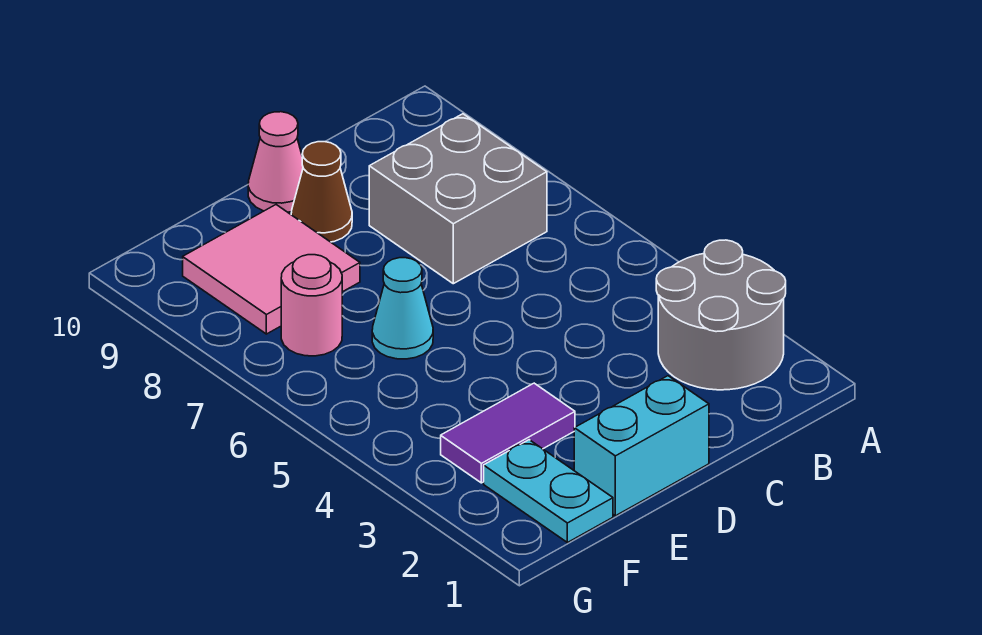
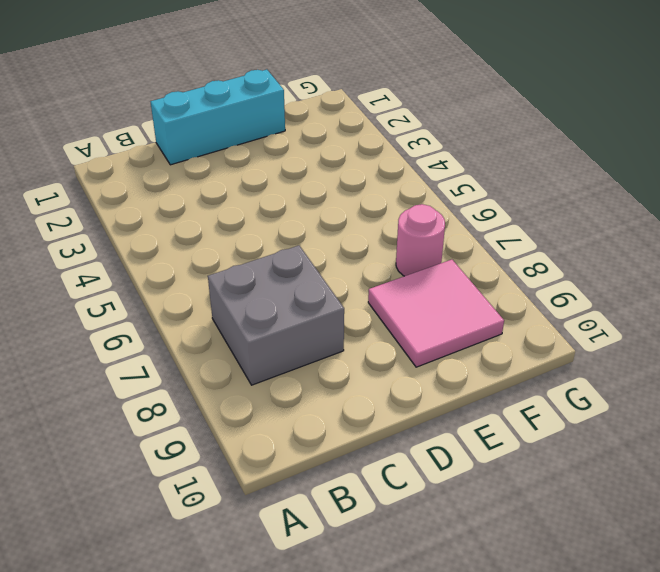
cyan 1x3 brick [151,70,285,165] -> cyan 1x2 brick [574,376,709,516]
none -> grey 2x2 round brick [656,240,786,390]
none -> brown 1x1 cone [291,142,352,242]

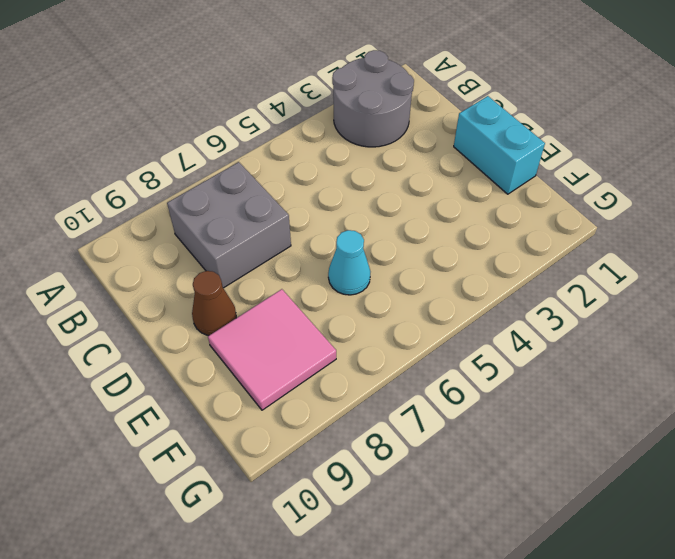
none -> pink 1x1 cone [248,112,303,212]
none -> purple 1x2 tile [441,383,575,483]

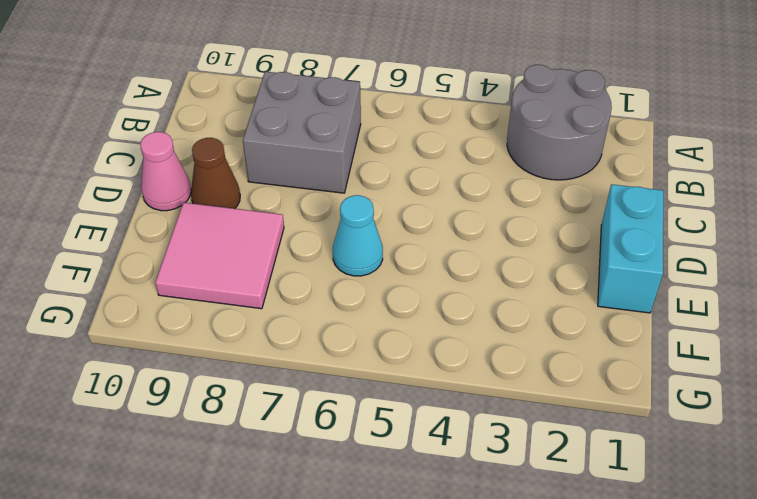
none -> purple 1x2 tile [441,383,575,483]
none -> cyan 1x2 plate [484,440,613,543]

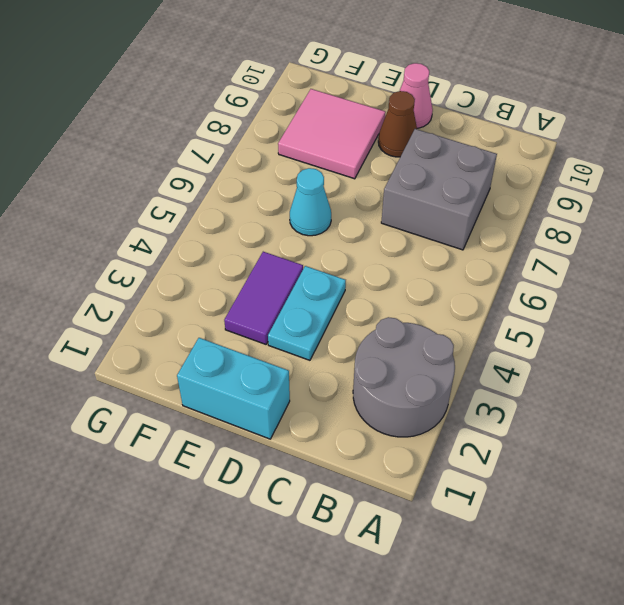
cyan 1x2 plate [268,266,346,360] -> cyan 1x2 plate moved to [484,440,613,543]
purple 1x2 tile [224,252,303,344] -> purple 1x2 tile turned to [441,383,575,483]
none -> pink 1x1 round brick [281,255,342,356]

